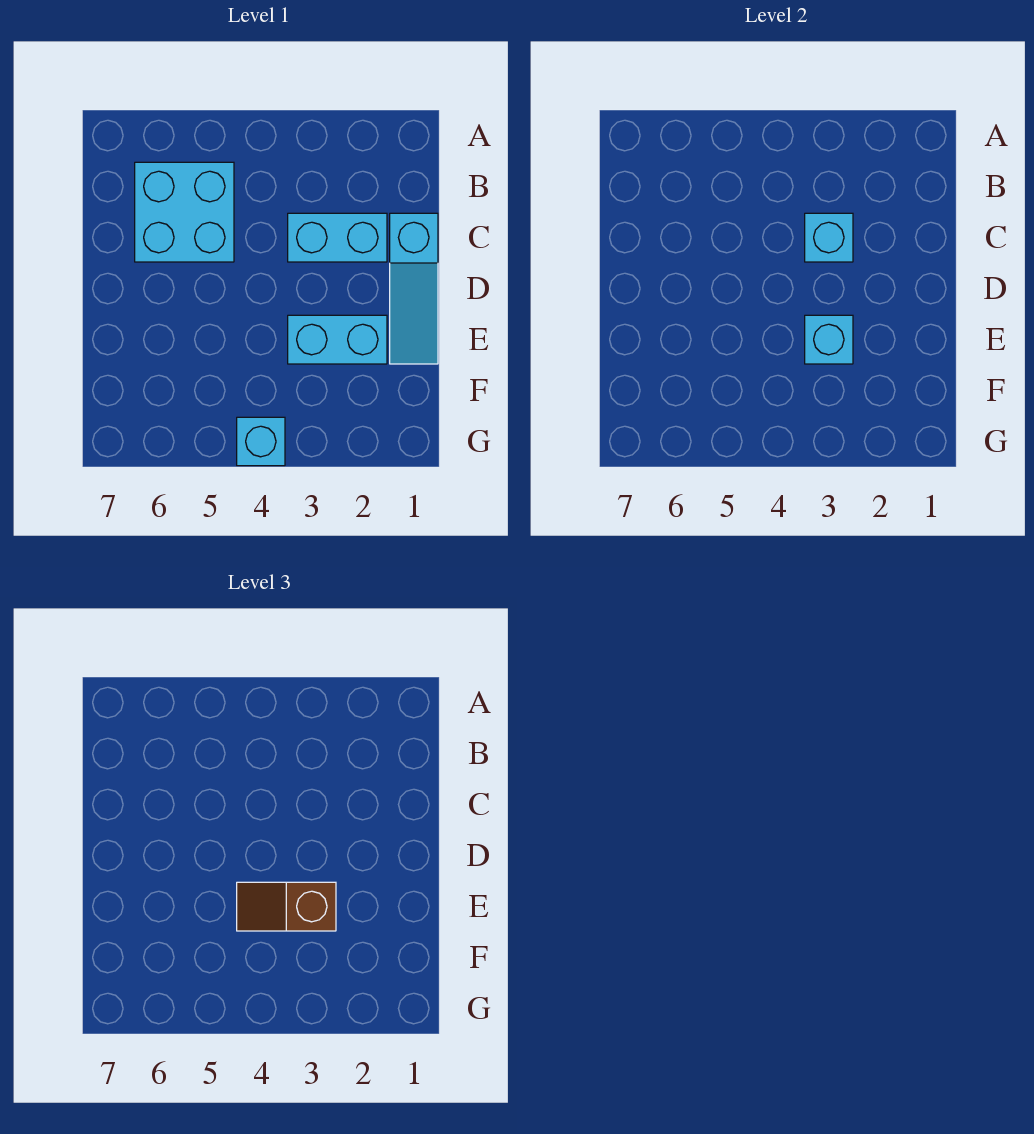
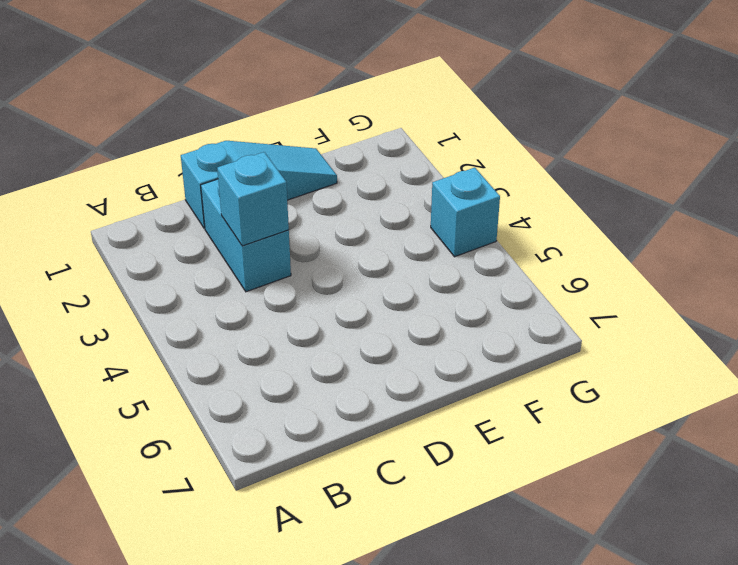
none -> cyan 2x2 brick [135,162,234,262]
none -> cyan 1x2 brick [288,315,387,364]

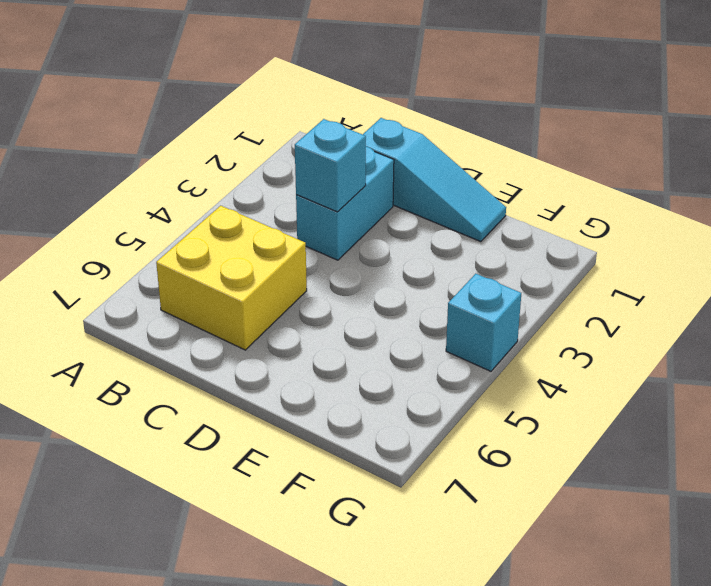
yellow 2x2 brick [156,206,307,350] -> cyan 2x2 brick [135,162,234,262]
none -> cyan 1x2 brick [288,315,387,364]
none -> cyan 1x1 brick [805,315,853,364]

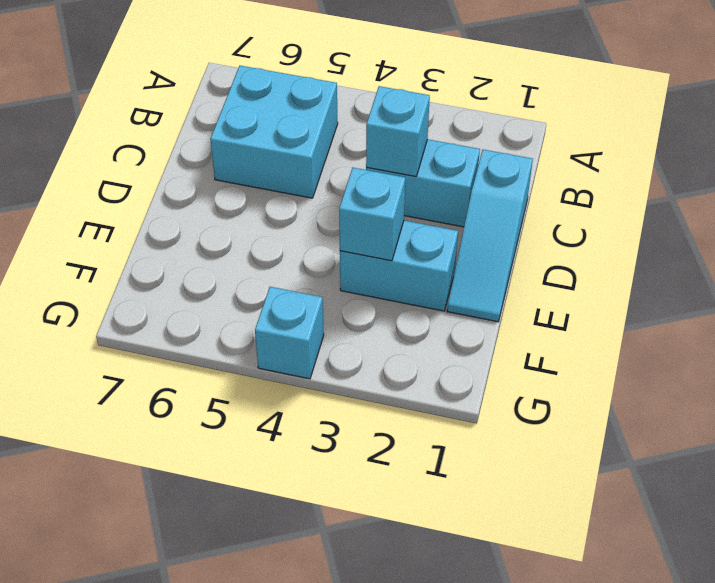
none -> brown 1x2 slope [237,882,336,931]

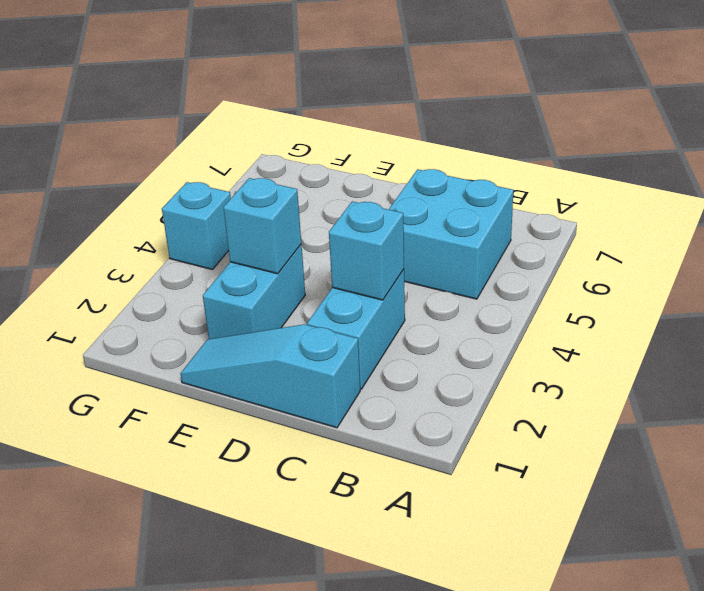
none -> brown 1x2 slope [237,882,336,931]

